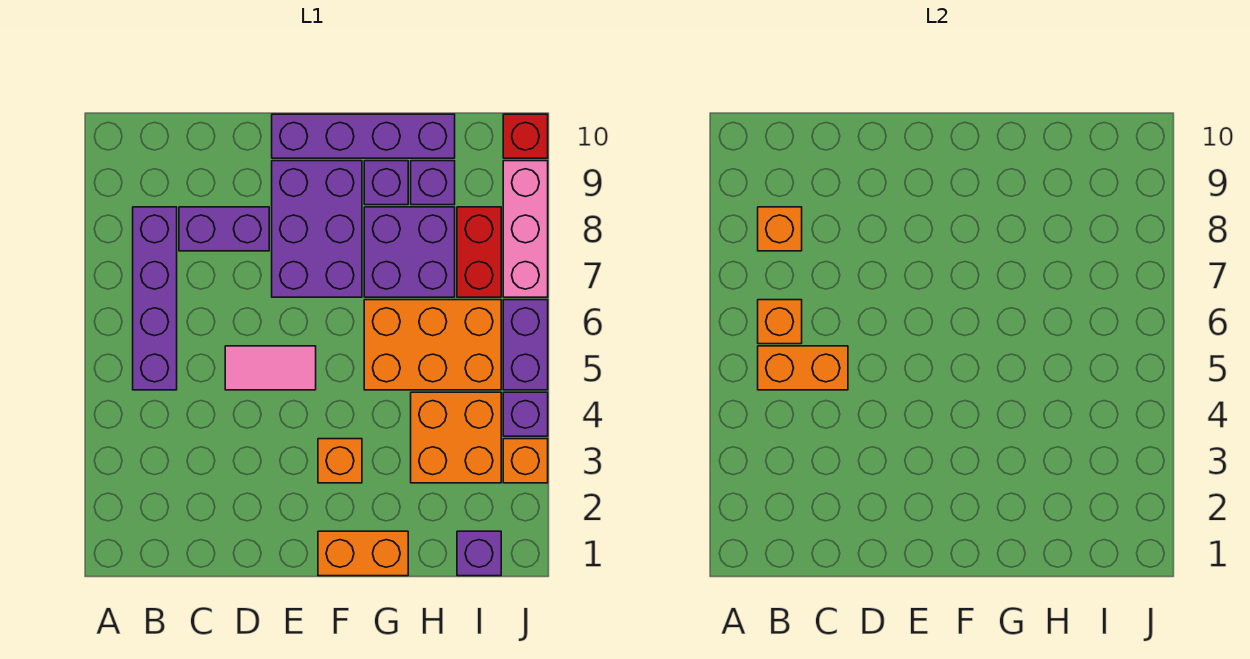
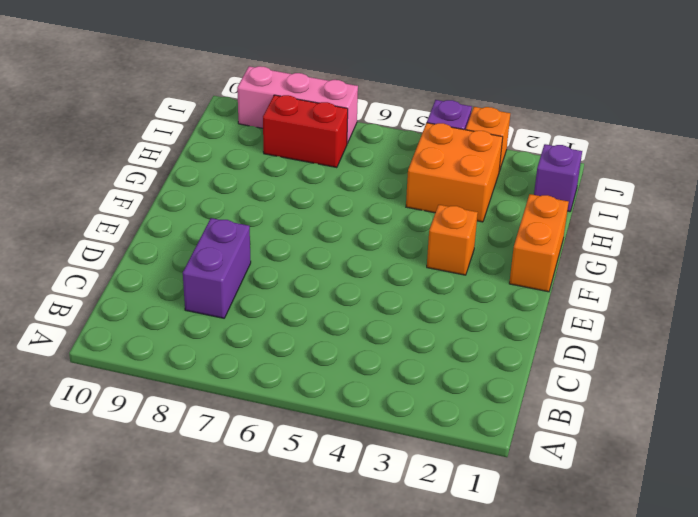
none -> purple 1x4 brick [133,207,177,390]
none -> pink 1x2 tile [225,346,316,390]
none -> purple 2x3 brick [272,161,362,297]

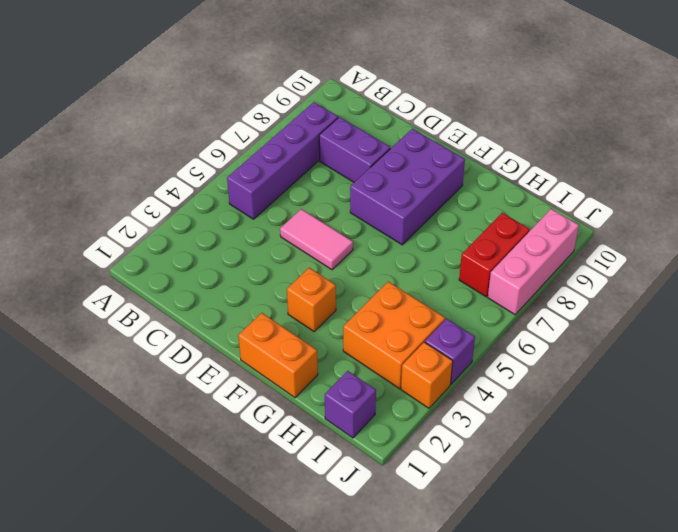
none -> purple 1x4 brick [272,114,455,158]
none -> orange 2x3 brick [364,300,501,390]
none -> purple 2x2 brick [364,207,455,297]

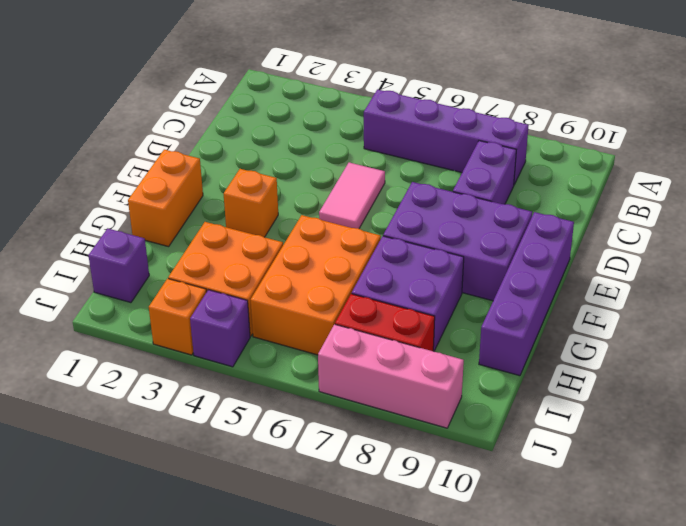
none -> purple 1x1 brick [364,161,408,205]
none -> purple 1x1 brick [411,161,455,205]
none -> purple 1x2 brick [503,300,548,390]

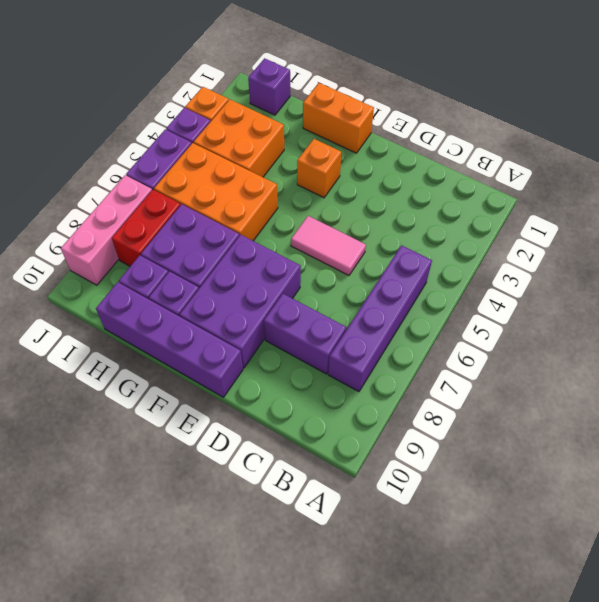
none -> red 1x1 brick [503,114,548,158]
none -> orange 1x2 brick [758,346,848,390]
none -> orange 1x1 brick [758,300,802,344]

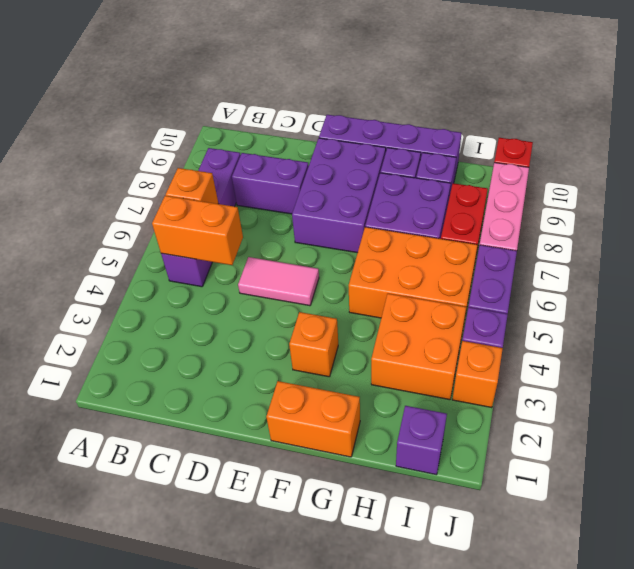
none -> orange 1x1 brick [758,207,802,251]

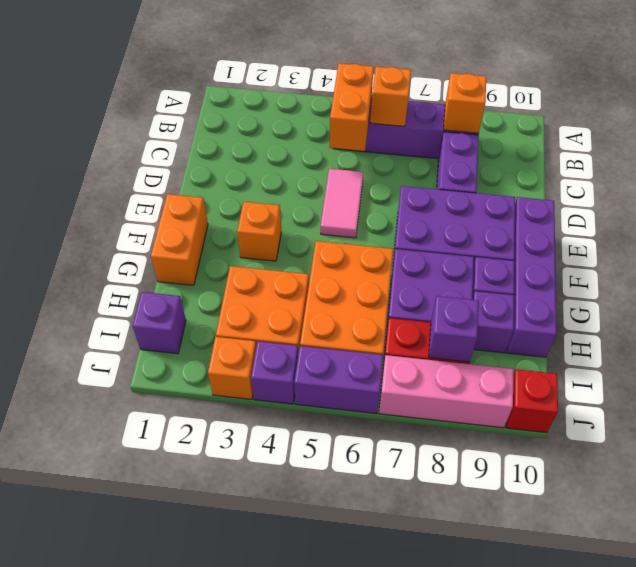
purple 1x1 brick [429,296,479,362] -> none

